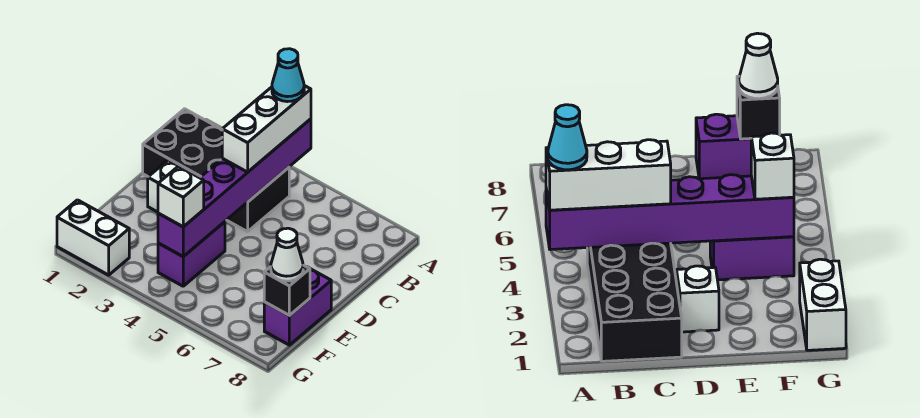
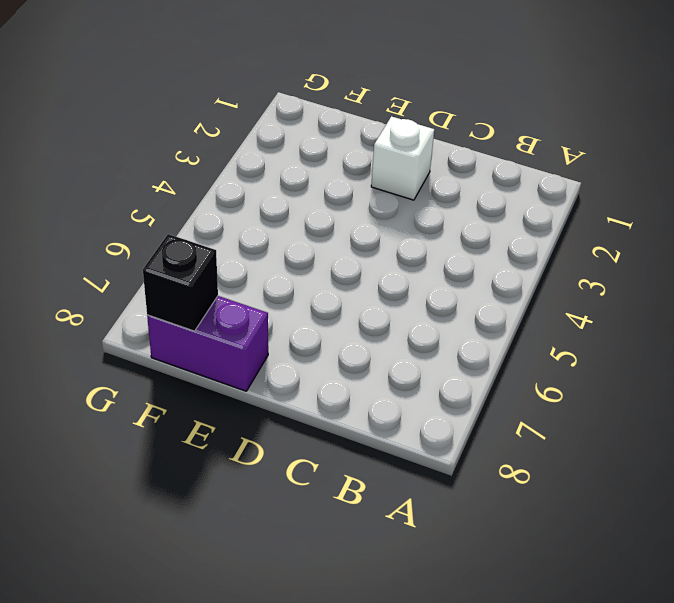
none -> black 2x4 brick [143,109,289,232]
none -> purple 1x2 brick [158,222,225,286]

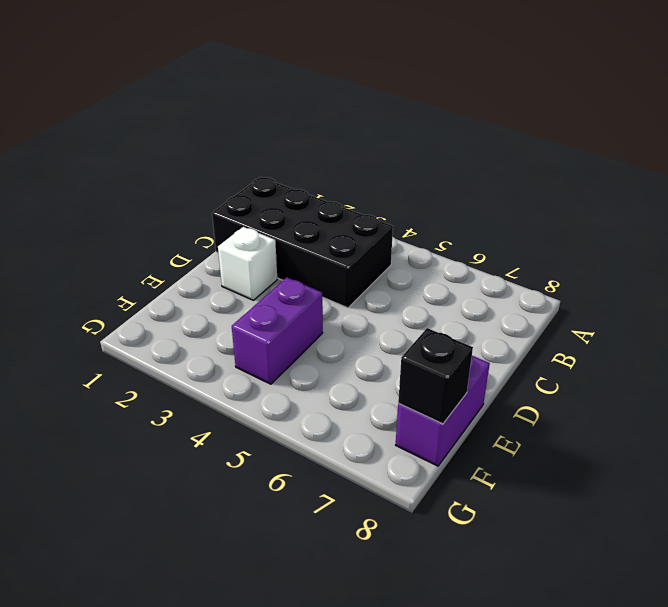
none -> white 1x2 brick [57,200,129,275]
none -> purple 1x6 brick [158,119,311,257]

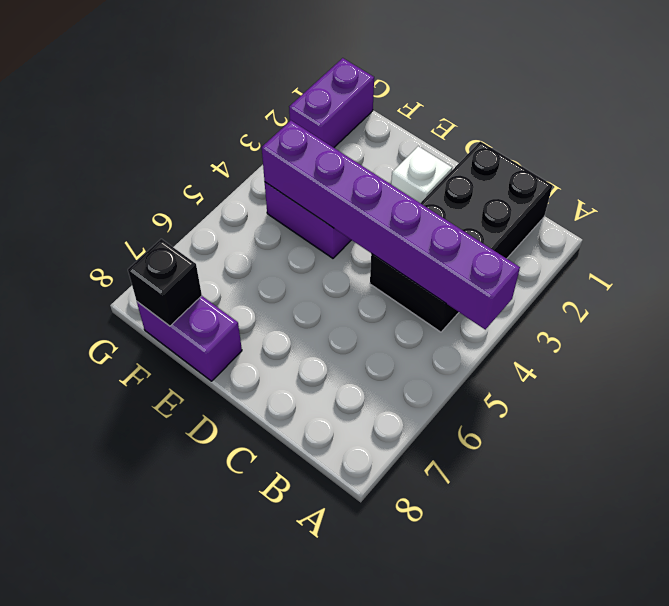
purple 1x2 brick [289,58,374,148] -> white 1x2 brick [57,200,129,275]
none -> white 1x3 brick [222,86,311,172]
none -> white 1x1 brick [158,166,204,227]

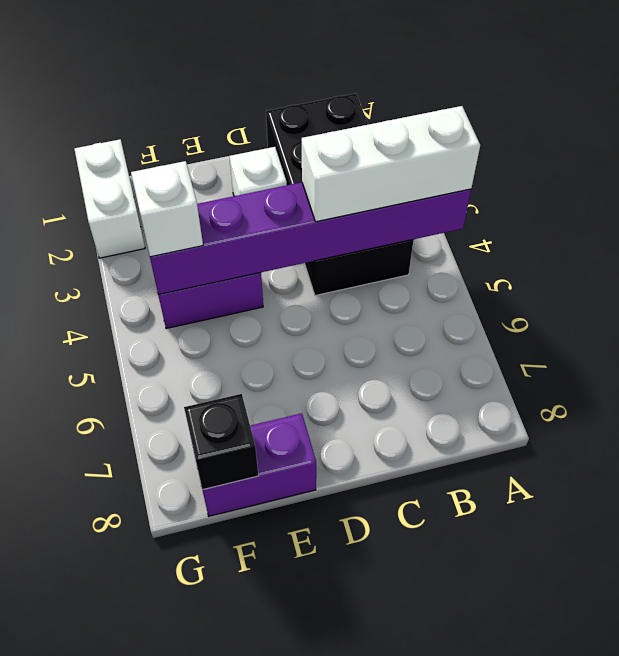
none -> white 1x1 cone [271,228,303,281]
none -> cyan 1x1 cone [272,49,304,102]

